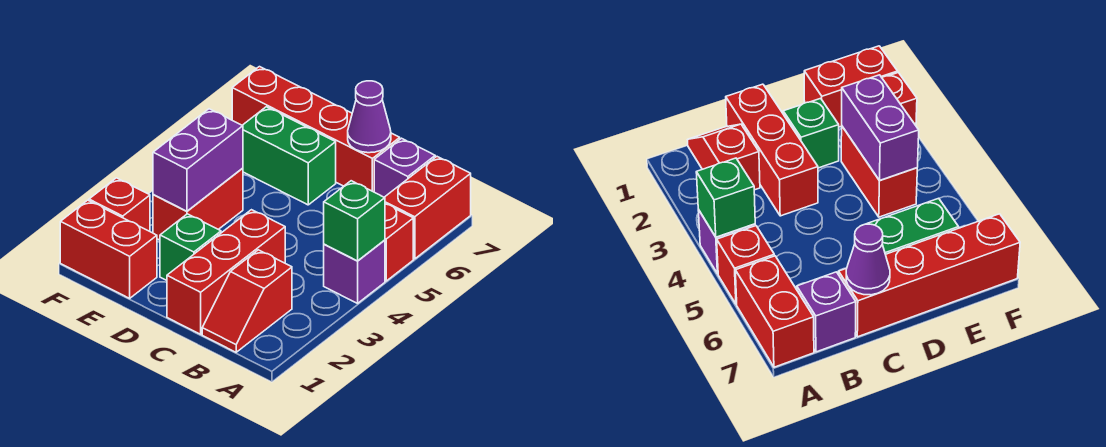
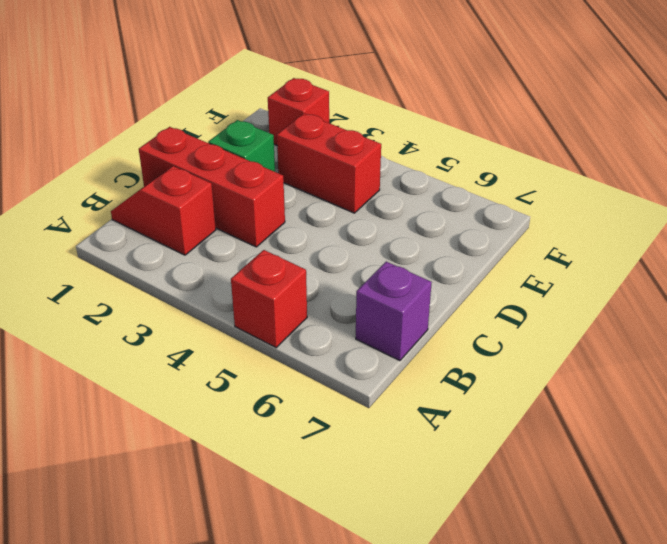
none -> purple 1x1 brick [324,240,385,303]
none -> red 1x2 brick [384,157,471,259]
none -> red 1x4 brick [232,67,400,192]

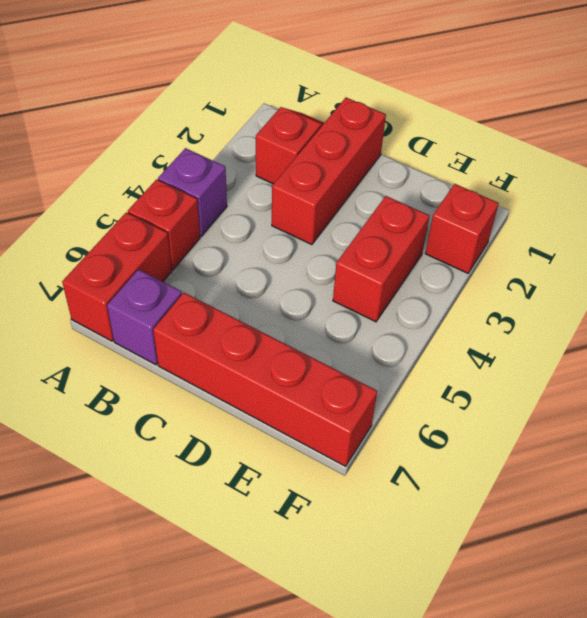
none -> green 1x1 brick [160,214,221,280]
none -> green 1x2 brick [242,107,336,205]
none -> red 1x2 brick [60,200,157,298]

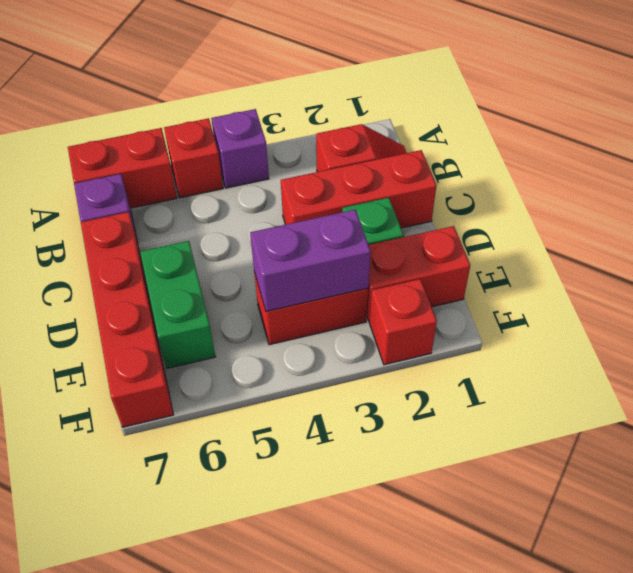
red 1x2 brick [367,226,470,321] -> red 1x2 brick turned to [60,200,157,298]
none -> green 1x1 brick [324,181,385,261]
none -> purple 1x1 cone [348,81,391,153]

